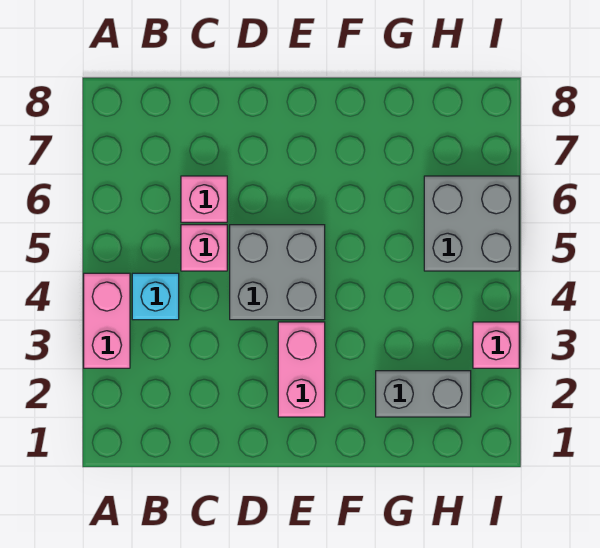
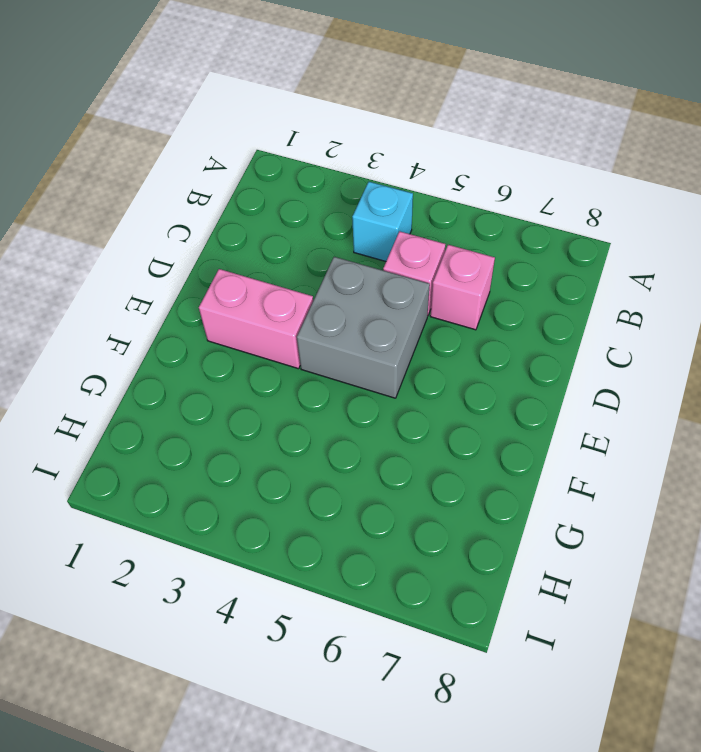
none -> pink 1x2 brick [84,273,130,368]
none -> grey 1x2 brick [376,371,471,417]

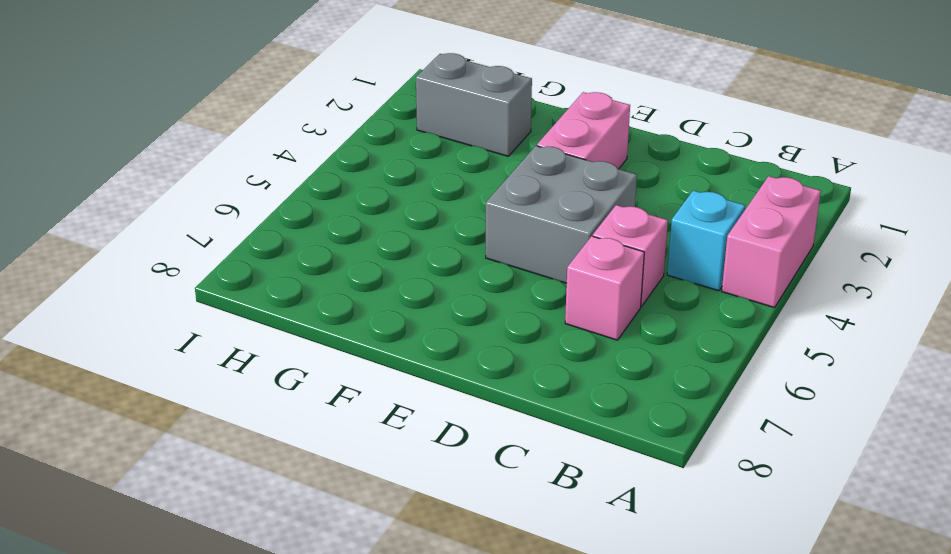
none -> grey 2x2 brick [424,176,519,271]
none -> pink 1x1 brick [473,322,519,368]

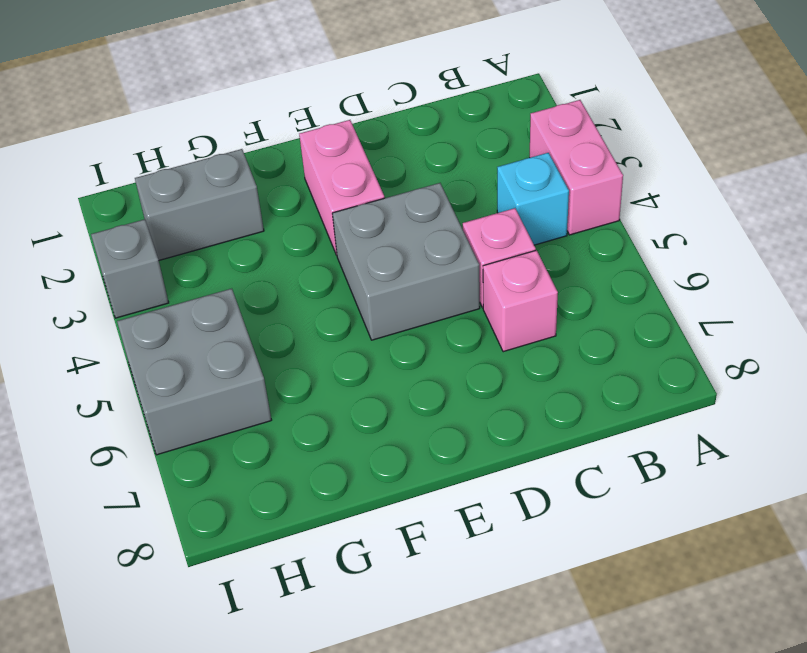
grey 1x1 brick [91,219,169,318] -> pink 1x1 brick [473,322,519,368]

